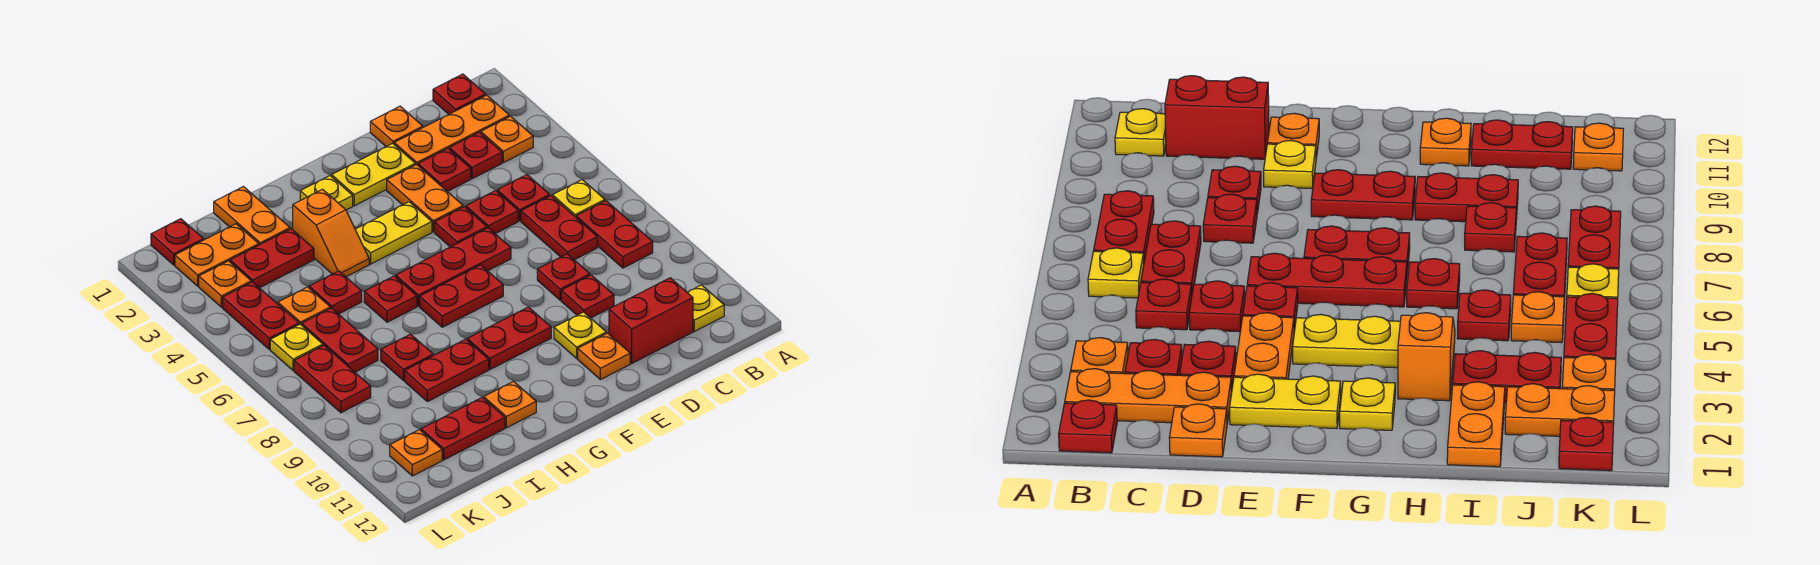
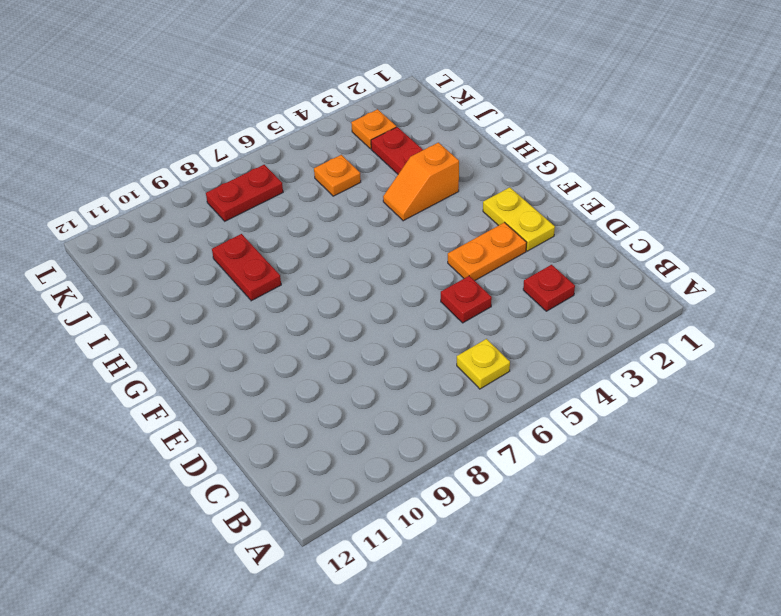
none -> red 1x1 plate [433,74,486,114]
none -> orange 1x3 plate [394,95,509,165]
none -> orange 1x1 plate [481,116,533,163]
none -> red 1x2 plate [576,201,653,268]

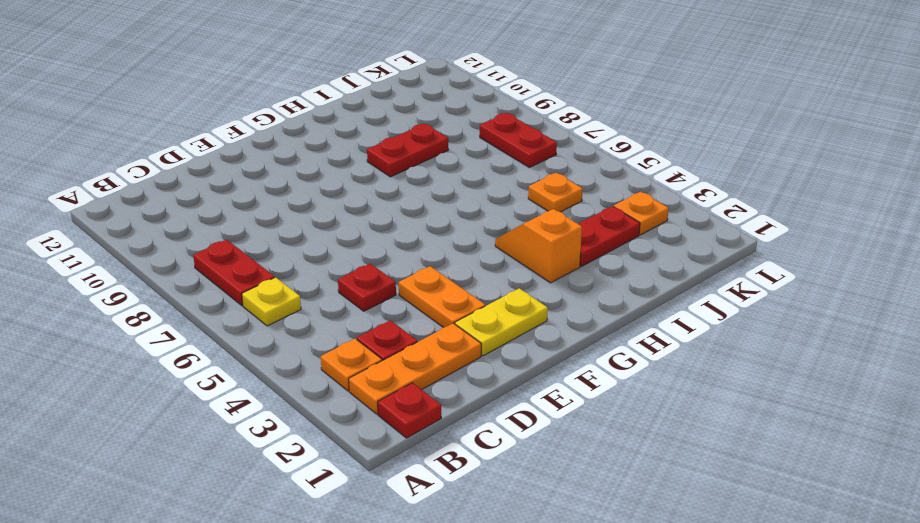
none -> yellow 1x1 plate [687,285,724,331]
none -> red 1x1 plate [497,175,550,221]
none -> red 1x2 plate [521,196,597,260]
none -> red 1x2 brick [609,278,693,363]

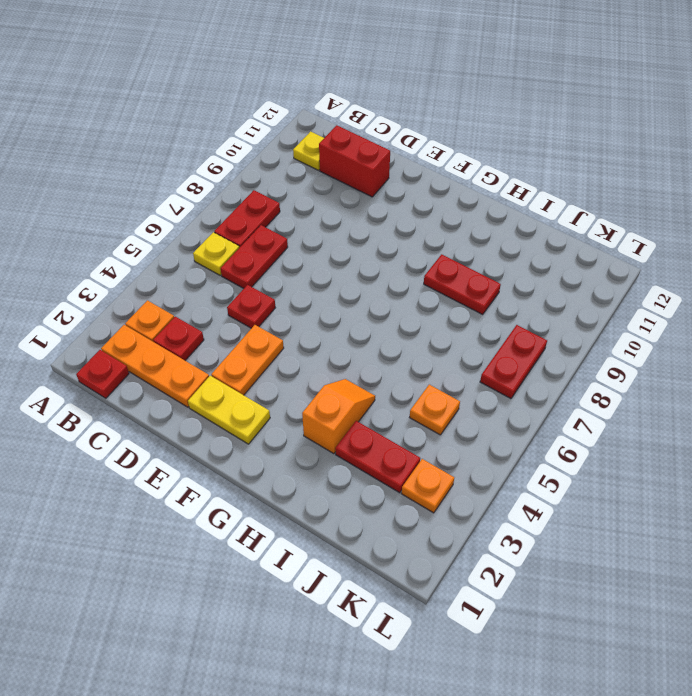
none -> red 1x1 plate [497,175,550,221]
none -> orange 1x1 plate [370,106,423,146]
none -> red 1x1 plate [418,149,471,192]
none -> red 1x1 plate [537,254,590,300]

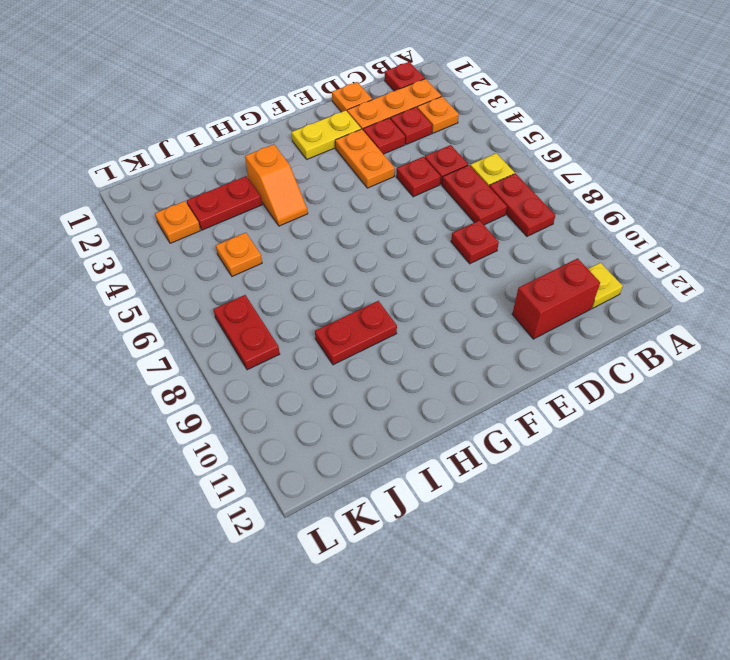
none -> red 1x1 plate [561,275,614,318]
none -> red 1x1 plate [435,207,487,247]
none -> red 1x3 plate [396,228,511,306]
none -> yellow 1x1 plate [554,312,606,358]

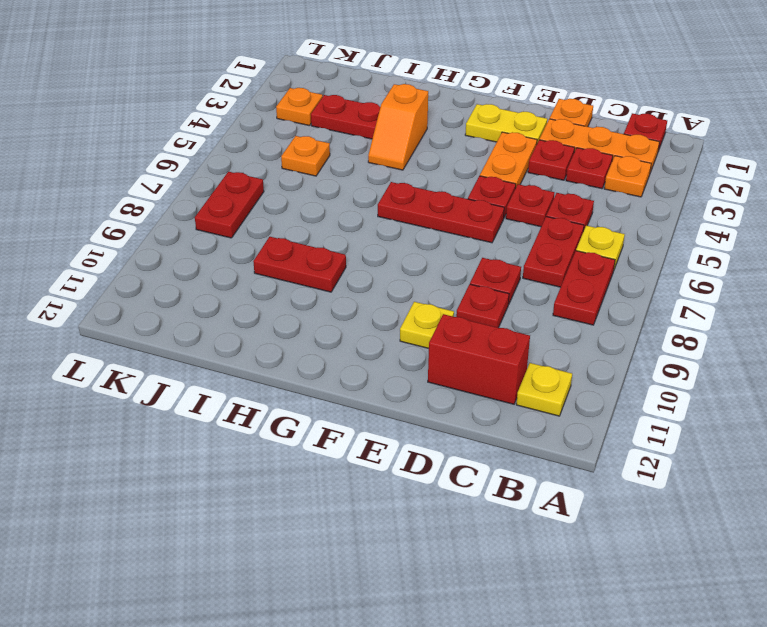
none -> orange 1x1 plate [578,333,630,380]
none -> yellow 1x2 plate [355,202,432,264]
none -> red 1x2 plate [420,265,503,327]
none -> red 1x2 plate [467,307,551,369]

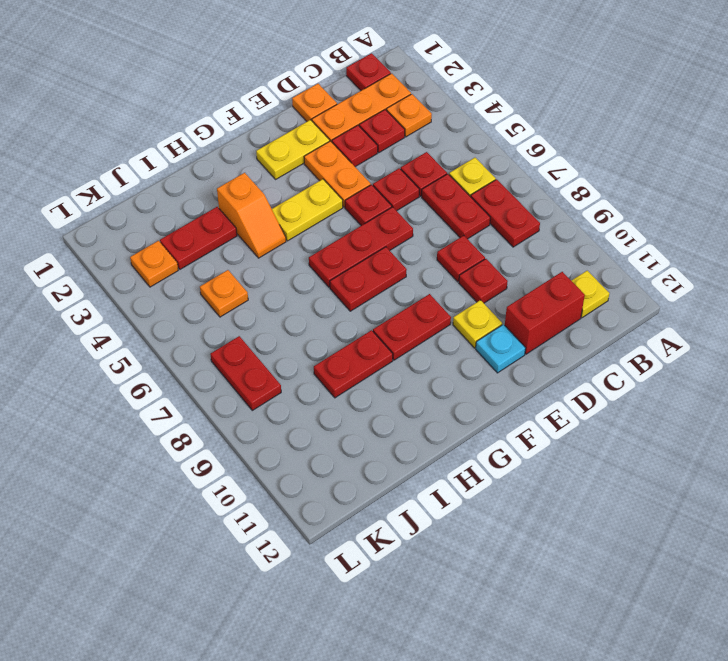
cyan 1x1 plate [476,324,526,373] -> orange 1x1 plate [578,333,630,380]
none -> yellow 1x1 plate [300,176,353,210]
none -> red 1x1 plate [364,276,417,322]
none -> orange 1x1 plate [484,381,536,428]
none -> orange 1x2 plate [214,187,290,245]

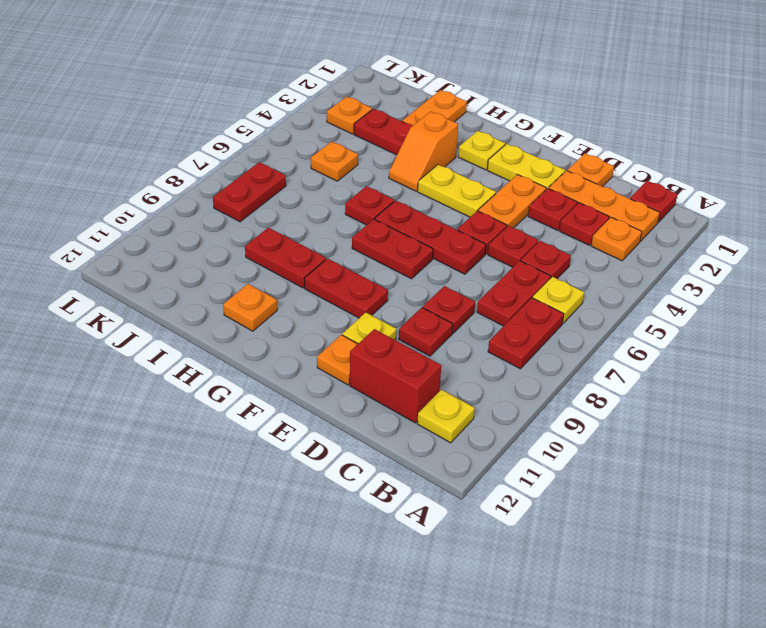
none -> red 1x1 plate [309,271,362,314]
none -> red 1x1 plate [381,334,433,380]
none -> red 1x2 plate [421,398,505,460]
none -> orange 1x2 plate [175,224,259,286]

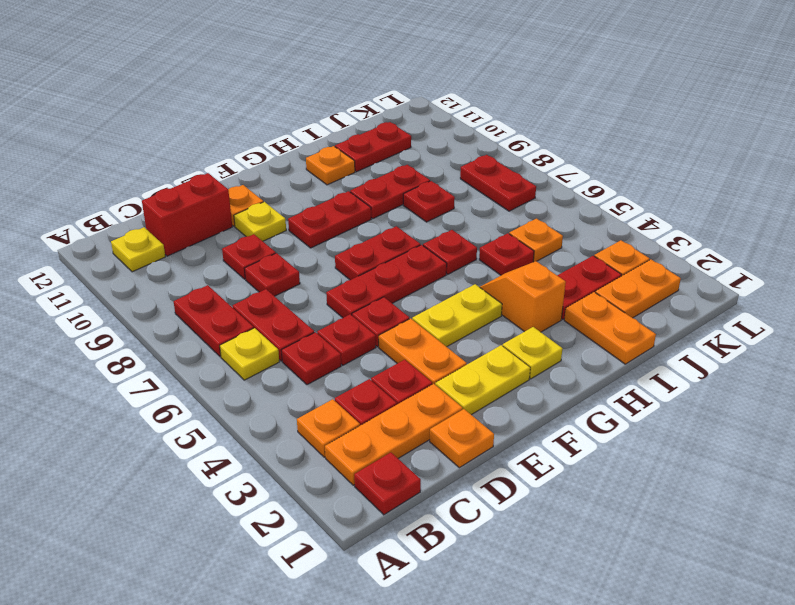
none -> red 1x2 plate [302,308,378,372]
none -> red 1x1 plate [151,219,204,265]
none -> red 1x2 plate [223,282,299,349]
none -> yellow 1x1 plate [270,324,323,371]

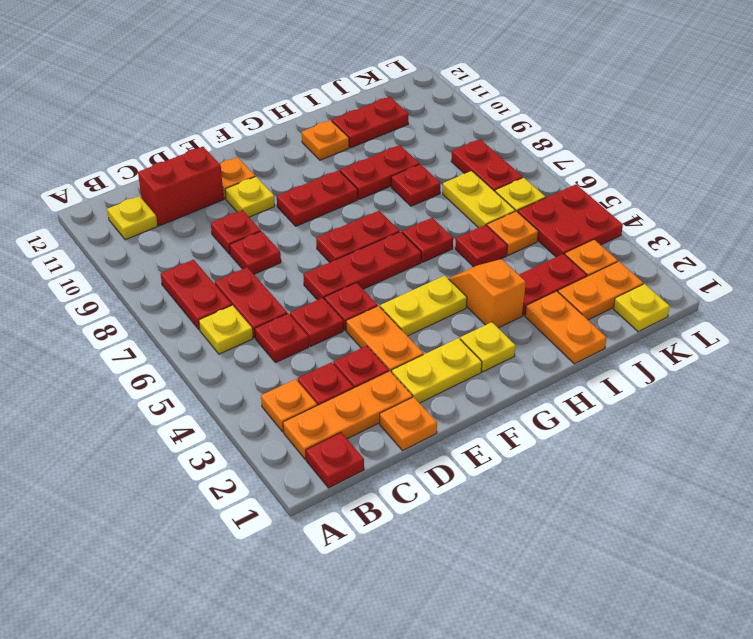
yellow 1x2 plate [443,171,515,228] -> red 1x2 plate [302,308,378,372]
yellow 1x1 plate [614,284,670,332] -> red 1x1 plate [151,219,204,265]
red 2x2 plate [518,184,623,257] -> red 1x2 plate [223,282,299,349]
none -> orange 1x1 plate [390,430,442,476]

